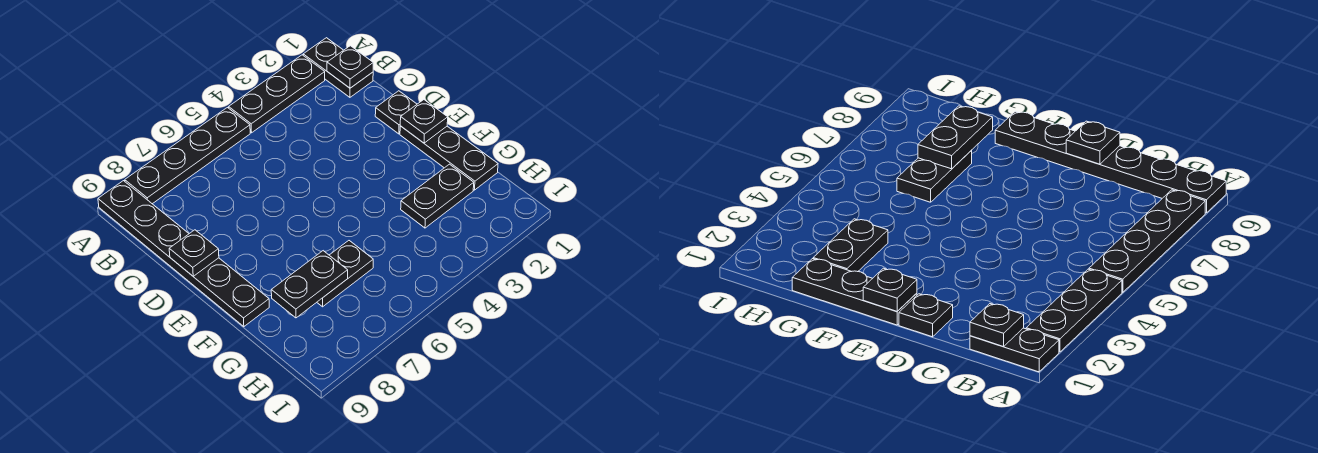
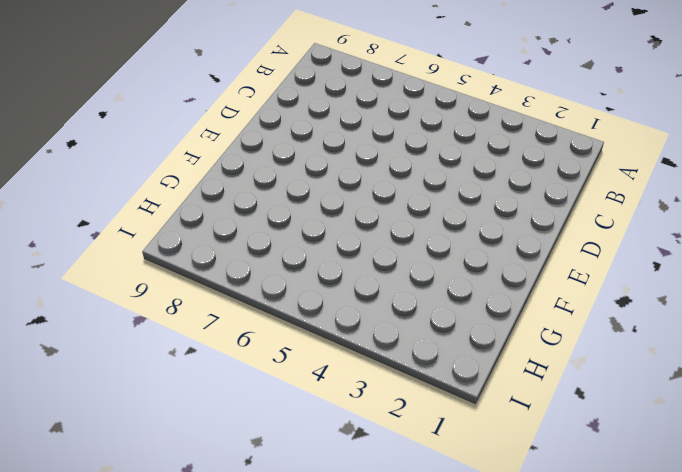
none -> black 1x2 plate [303,38,373,97]
none -> black 1x3 plate [229,55,325,133]
none -> black 1x4 plate [125,108,250,204]

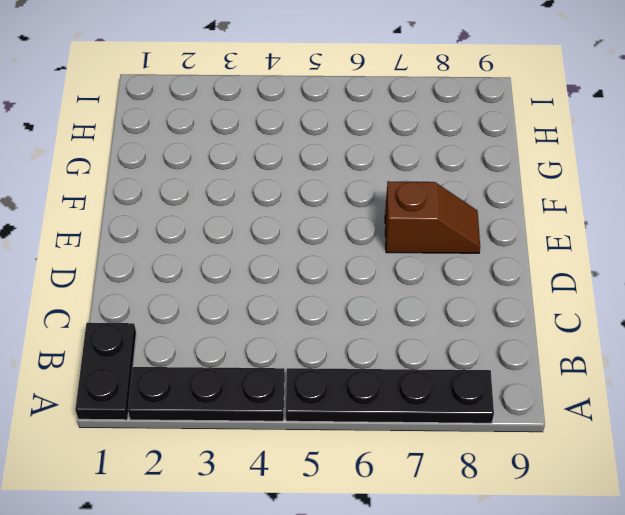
brown 1x2 slope [385,181,480,253] -> none
none -> black 1x6 plate [98,181,269,327]
none -> black 1x1 plate [375,91,417,134]
none -> black 1x3 plate [400,126,498,190]

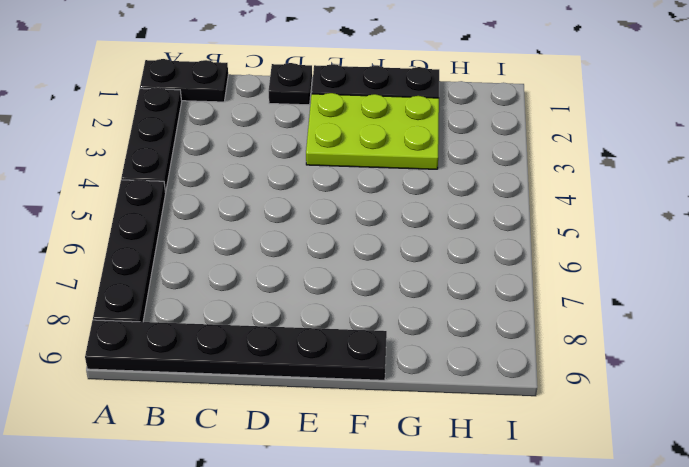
lime 2x3 plate [306,93,439,169] -> black 1x2 plate [401,164,474,228]
none -> black 1x2 plate [317,241,373,307]
none -> black 1x1 plate [327,46,373,88]
none -> black 1x1 plate [169,230,219,276]

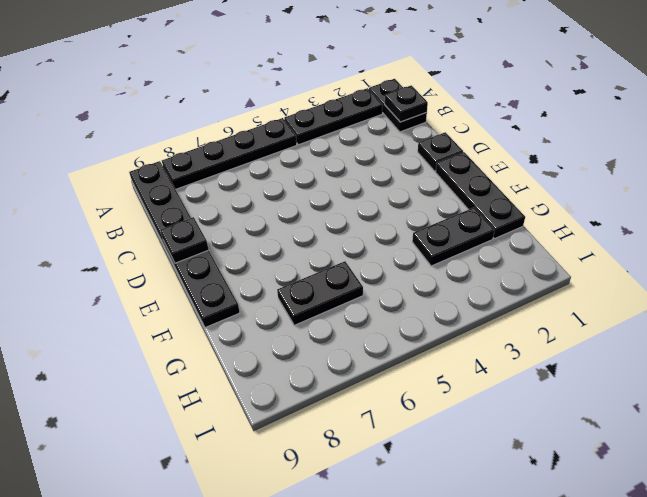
none -> black 1x1 plate [400,100,448,143]
none -> black 1x2 plate [271,251,348,318]

